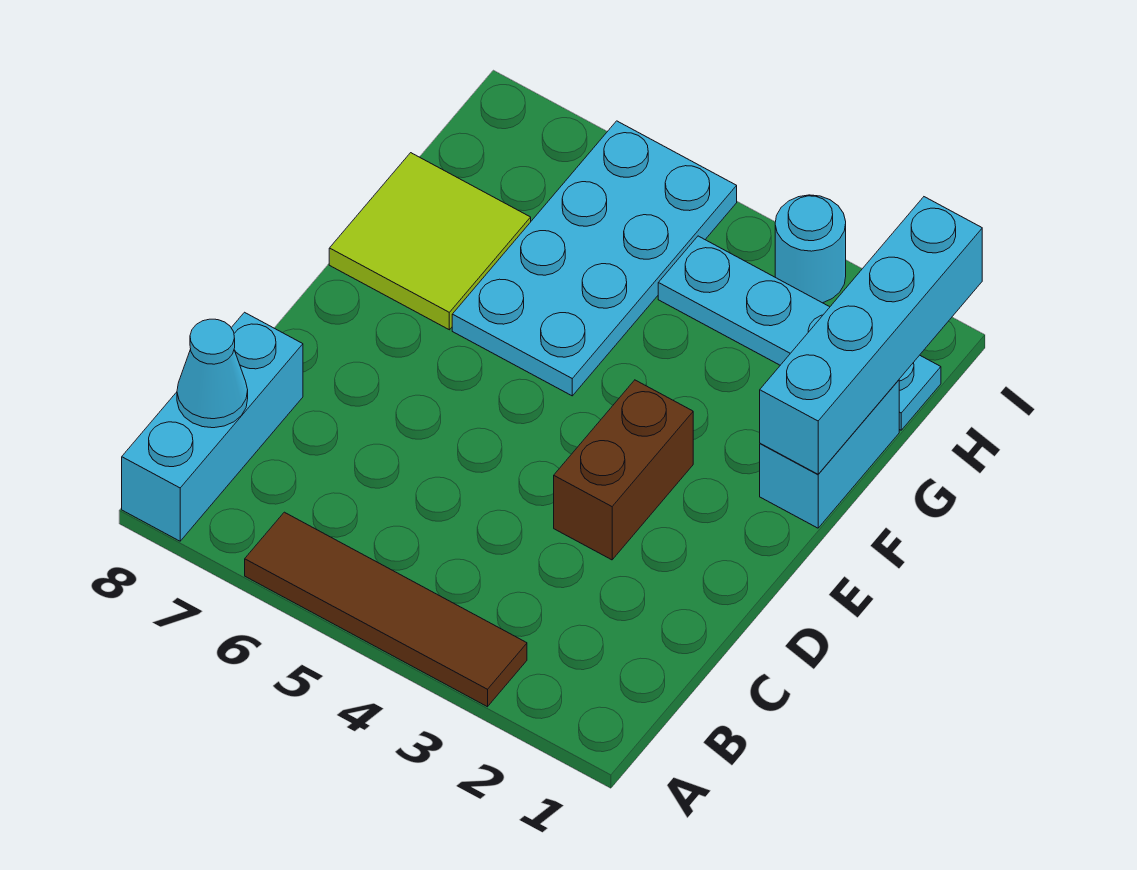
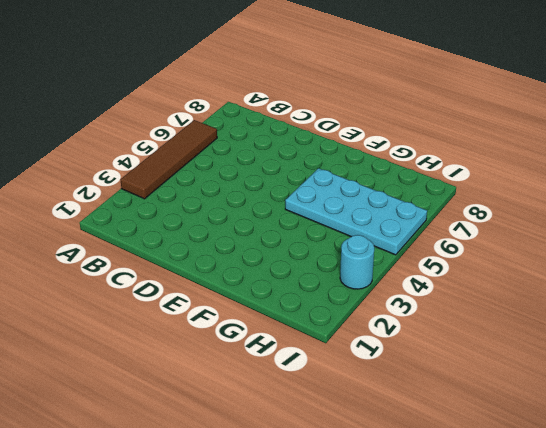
none -> cyan 1x3 brick [122,312,303,541]
none -> brown 1x2 brick [554,380,693,560]

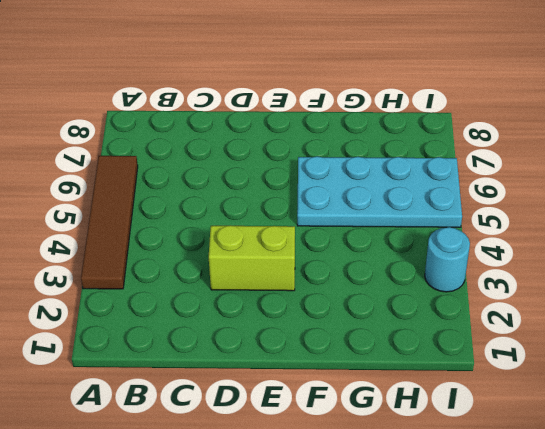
lime 1x2 brick [209,225,295,291] -> brown 1x2 brick [554,380,693,560]
none -> cyan 1x3 brick [122,312,303,541]
none -> cyan 1x2 brick [760,380,899,528]

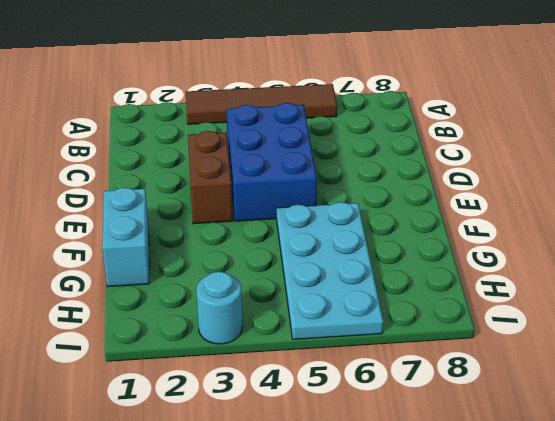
blue 2x3 brick [226,103,317,221] -> none
none -> cyan 1x3 brick [122,312,303,541]
none -> lime 2x2 tile [329,153,531,330]

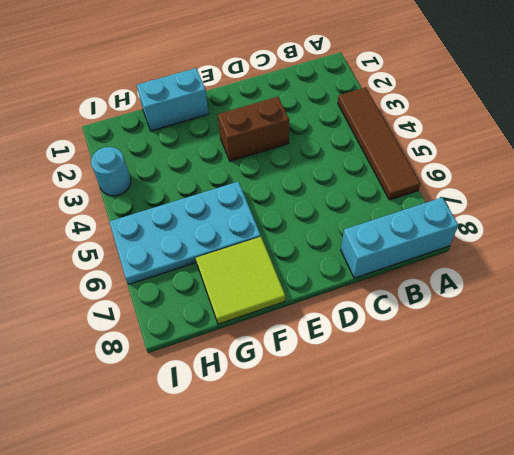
none -> cyan 1x4 plate [658,236,941,430]
none -> cyan 1x1 cone [177,319,248,428]

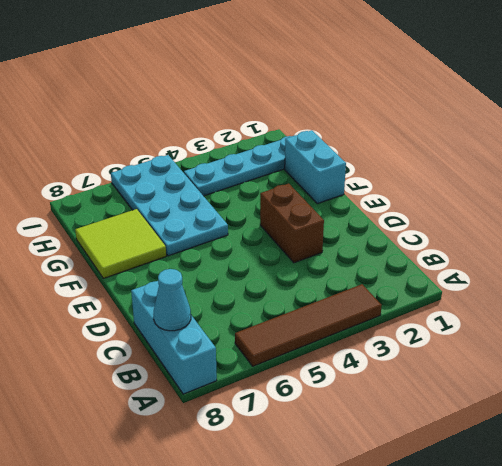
none -> cyan 1x1 round brick [775,195,846,303]
none -> cyan 1x4 brick [760,197,982,474]

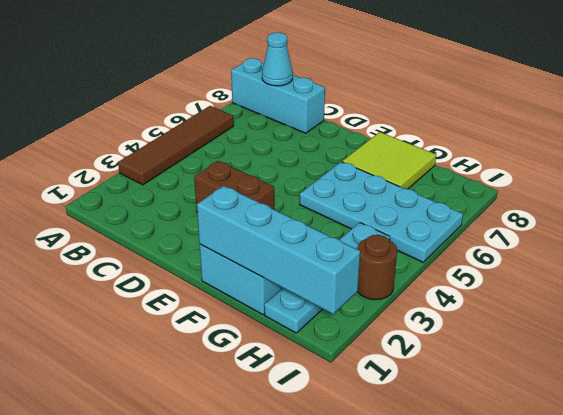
brown 1x1 round brick [357,235,397,300] -> cyan 1x1 round brick [775,195,846,303]

